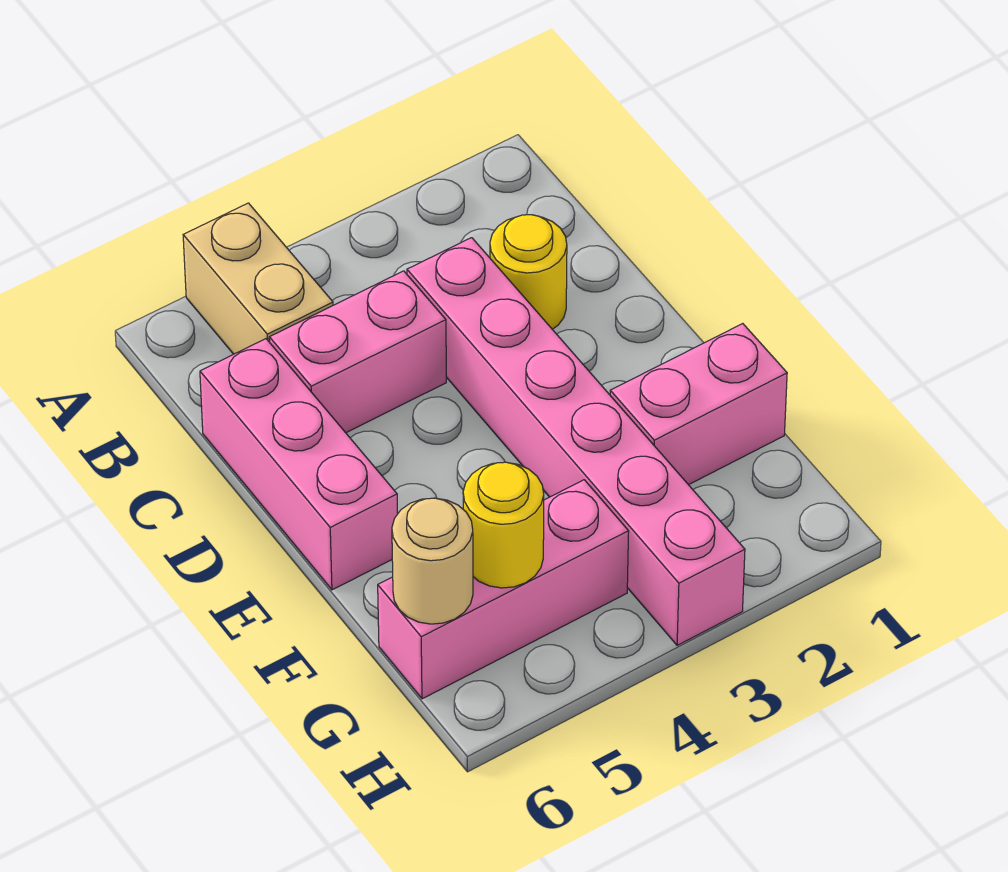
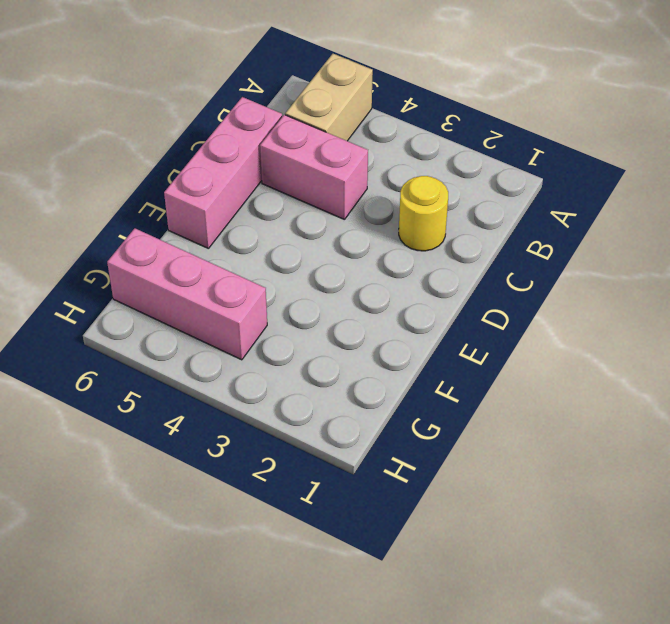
none -> pink 1x6 brick [407,238,745,645]
none -> pink 1x2 brick [610,324,787,485]

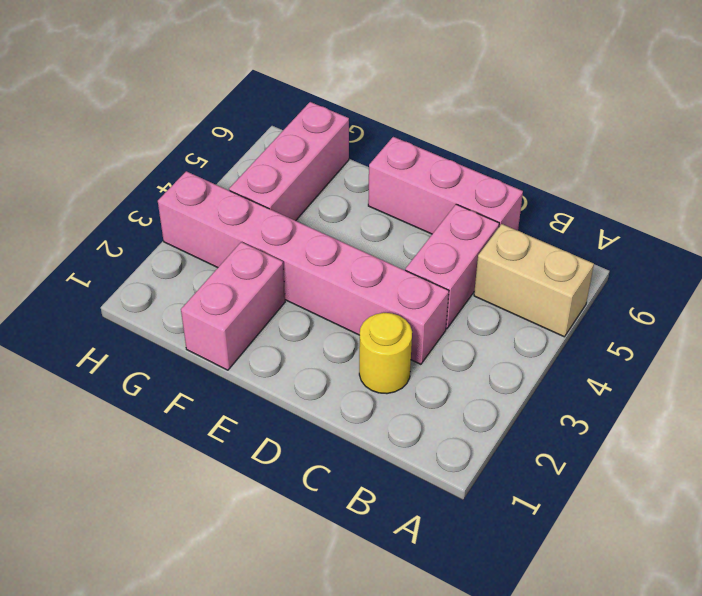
none -> yellow 1x1 round brick [463,462,544,588]
none -> tan 1x1 round brick [392,498,473,624]

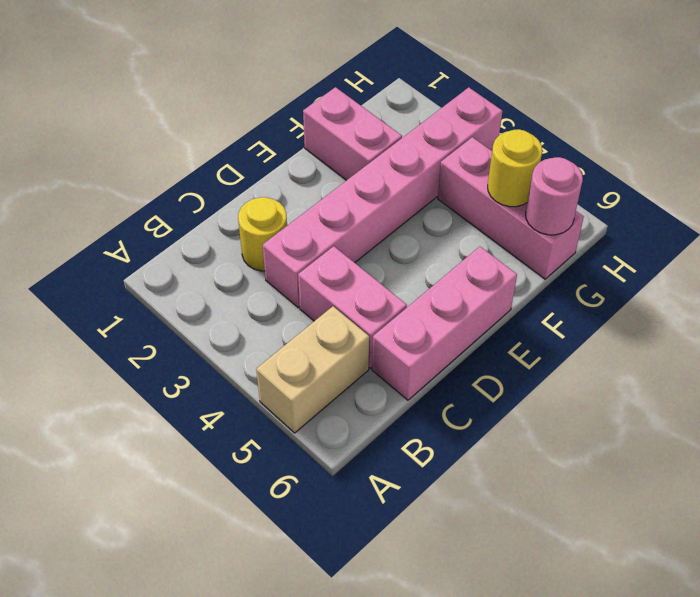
pink 1x1 round brick [526,157,583,235] -> tan 1x1 round brick [392,498,473,624]

